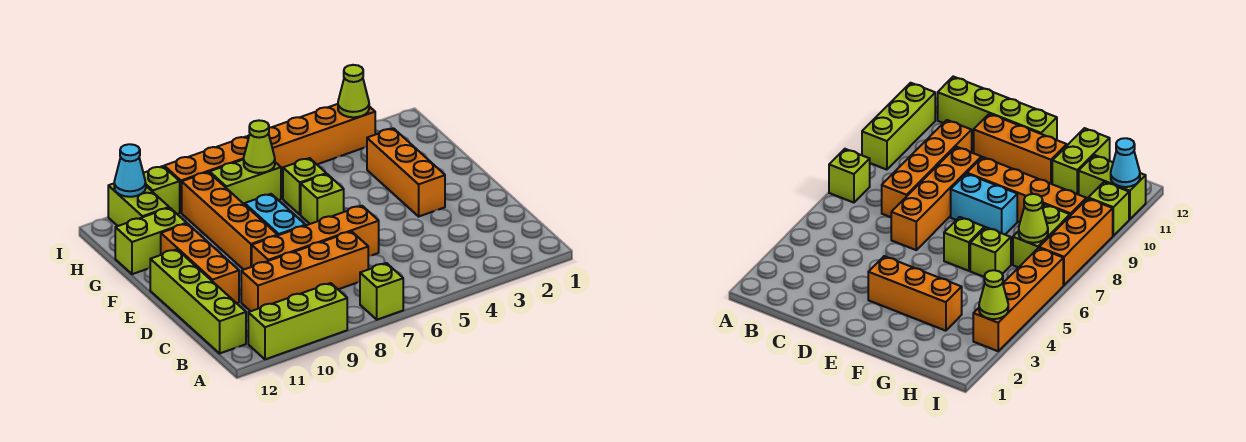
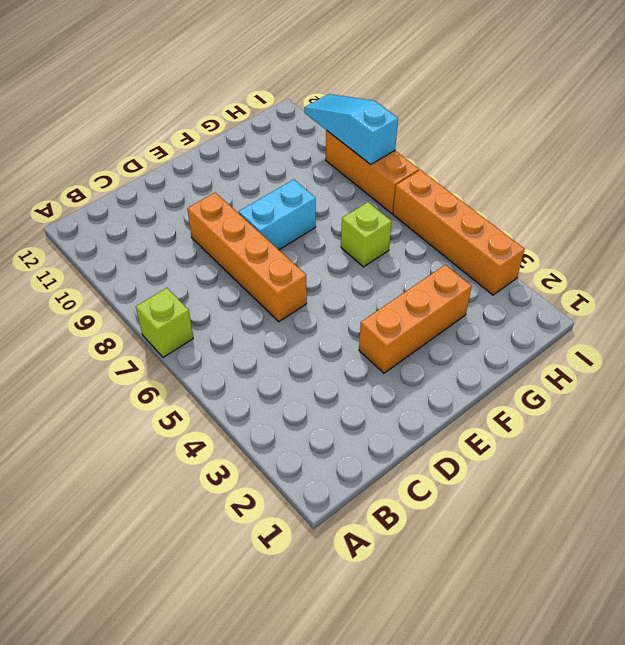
cyan 1x3 slope [304,94,398,165] -> none
none -> lime 1x3 brick [248,283,347,359]
none -> lime 1x4 brick [150,249,246,353]
none -> orange 1x4 brick [241,231,368,311]

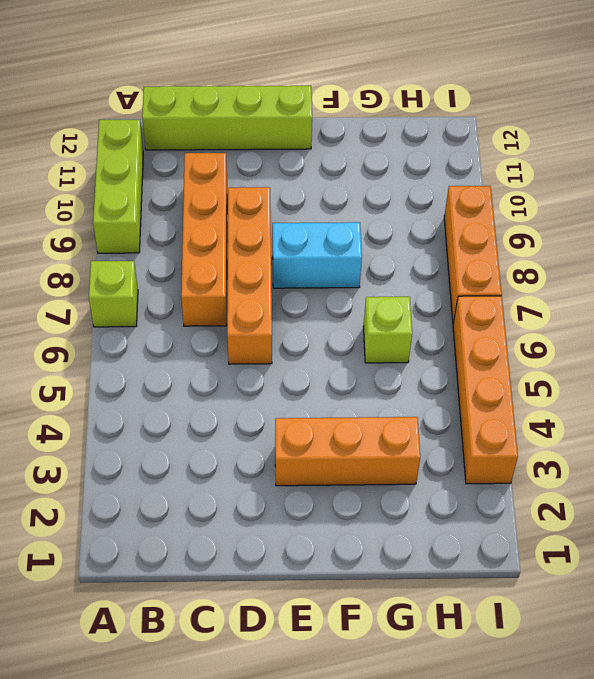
none -> orange 1x3 brick [161,224,239,303]
none -> orange 1x4 brick [182,172,277,270]
none -> lime 1x1 brick [301,174,344,224]

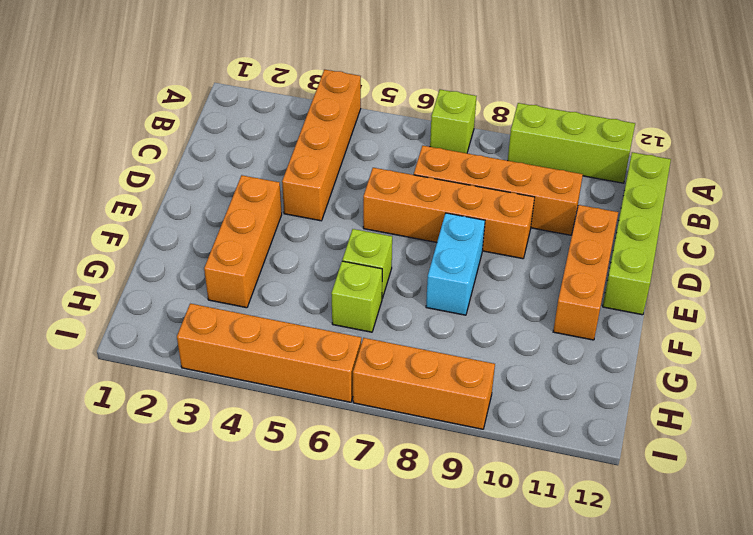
orange 1x4 brick [282,70,361,221] -> orange 1x4 brick moved to [182,172,277,270]
none -> lime 1x2 brick [115,208,187,274]
none -> lime 1x2 brick [210,159,281,205]
none -> lime 1x2 brick [108,184,169,226]

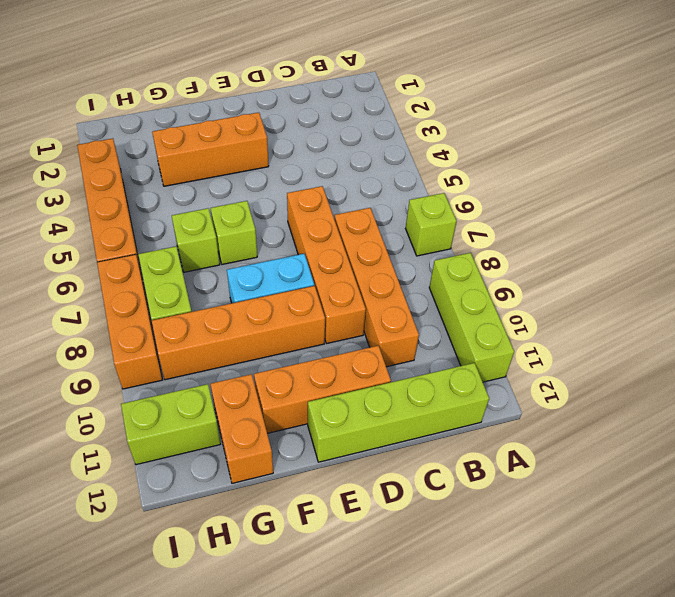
orange 1x2 brick [210,374,273,483] -> lime 1x2 brick [115,208,187,274]
none -> lime 1x1 brick [143,166,180,214]
none -> lime 1x1 cone [244,120,275,173]
none -> lime 1x1 cone [338,65,369,117]

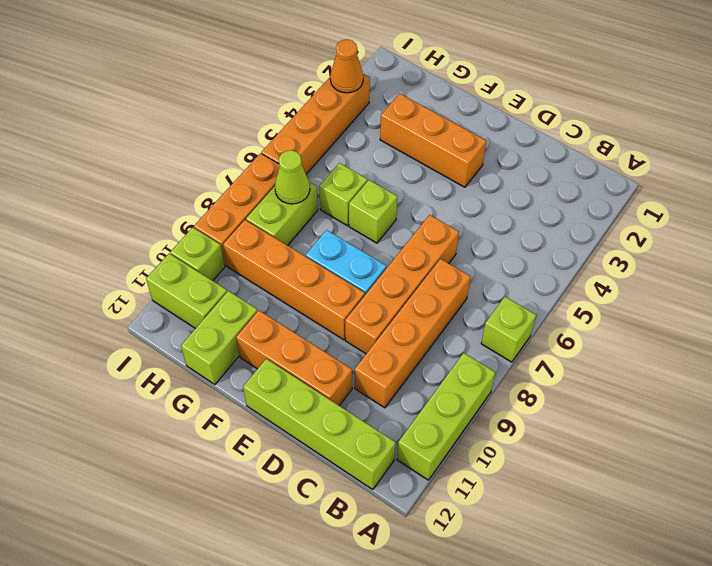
orange 1x1 cone [330,40,363,93] -> lime 1x1 cone [338,65,369,117]
none -> cyan 1x1 cone [114,144,146,197]

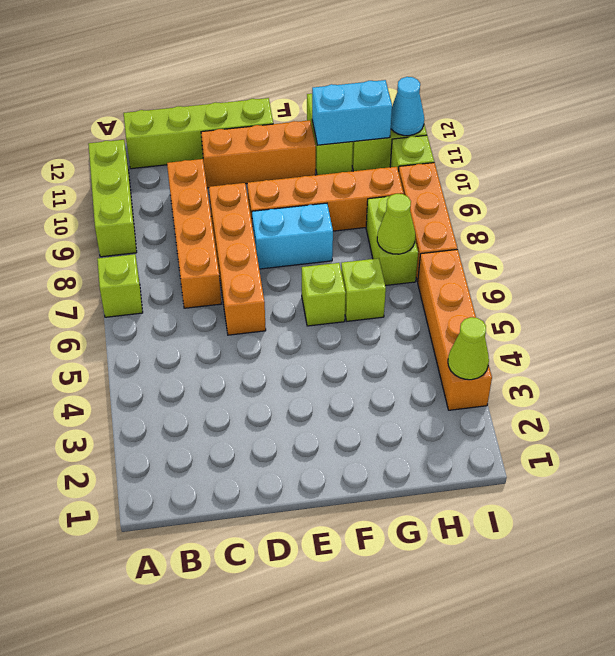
cyan 1x2 brick [312,80,392,145] -> none
none -> orange 1x3 brick [367,128,445,216]

